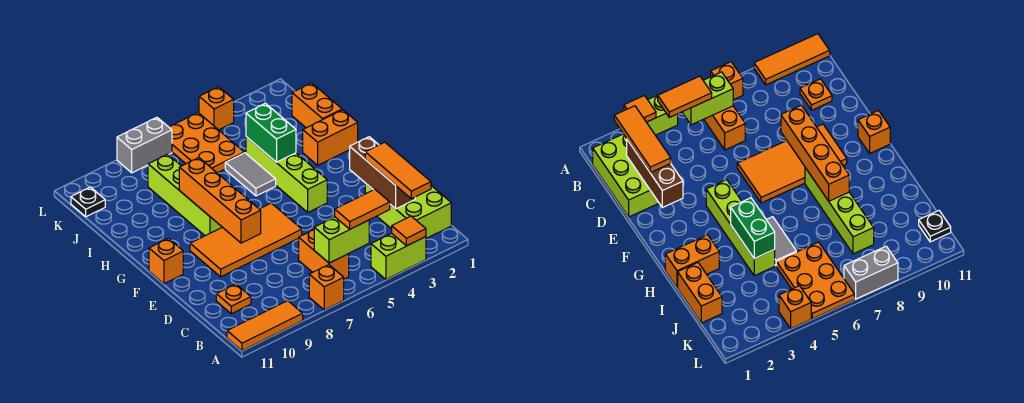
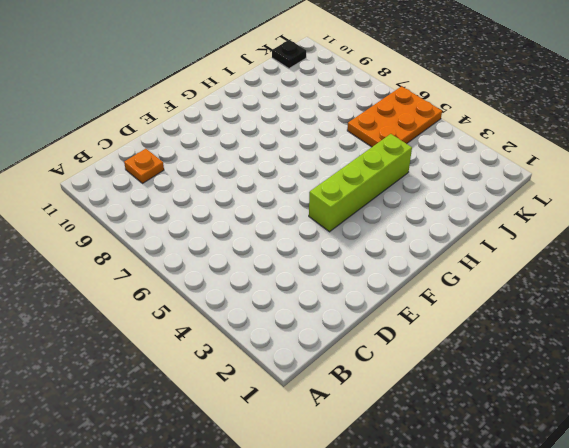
none -> lime 1x2 brick [371,234,426,279]
none -> orange 1x1 brick [309,265,344,310]
none -> orange 1x3 tile [227,301,303,351]

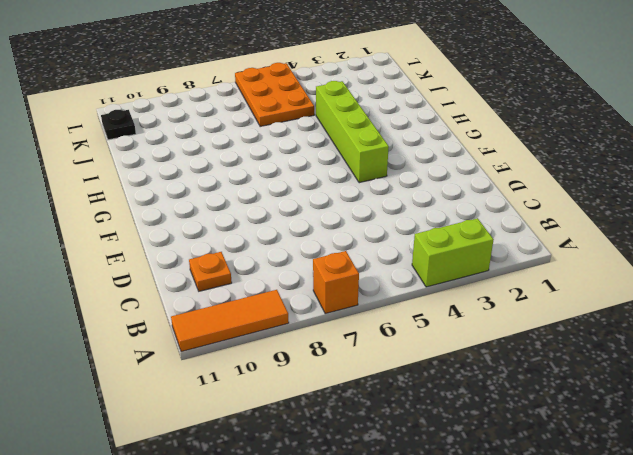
none -> lime 2x3 brick [365,183,451,238]
none -> orange 1x2 brick [299,230,349,279]
none -> orange 2x4 tile [190,203,302,277]

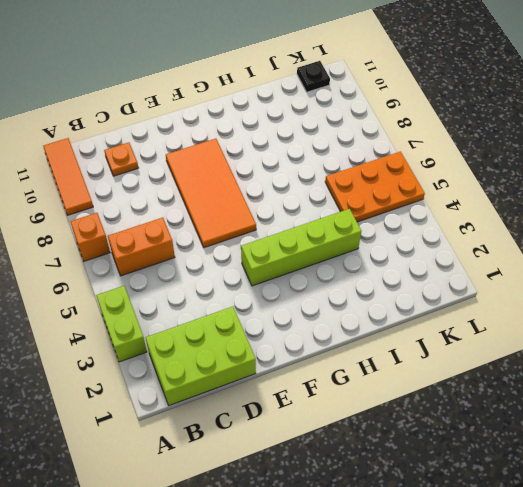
none -> orange 1x1 brick [149,238,183,284]
none -> lime 1x4 brick [148,154,222,236]
none -> orange 1x2 brick [303,110,358,165]

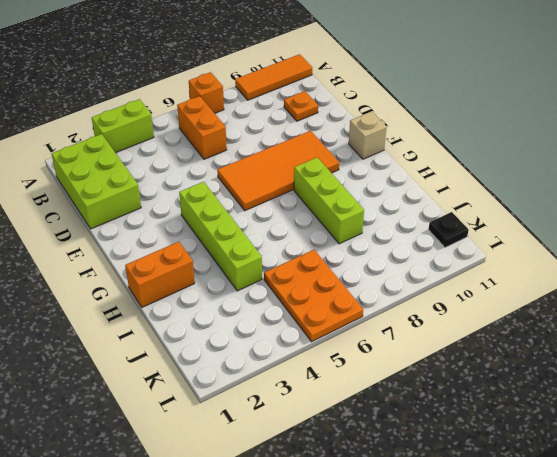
tan 1x1 brick [349,111,387,159] -> orange 1x1 brick [149,238,183,284]
lime 1x3 brick [294,157,364,244] -> lime 1x4 brick [148,154,222,236]
none -> grey 1x2 tile [225,153,276,196]
none -> orange 1x2 brick [292,83,342,128]
none -> orange 1x1 brick [199,87,234,130]

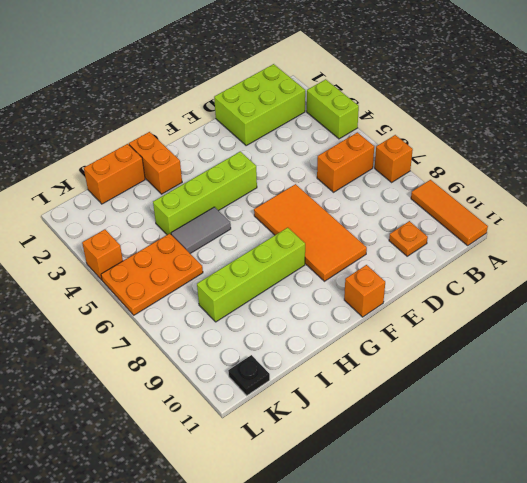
none -> grey 1x2 brick [117,117,172,173]
none -> orange 1x1 tile [392,216,426,246]
none -> lime 1x2 brick [314,217,369,263]

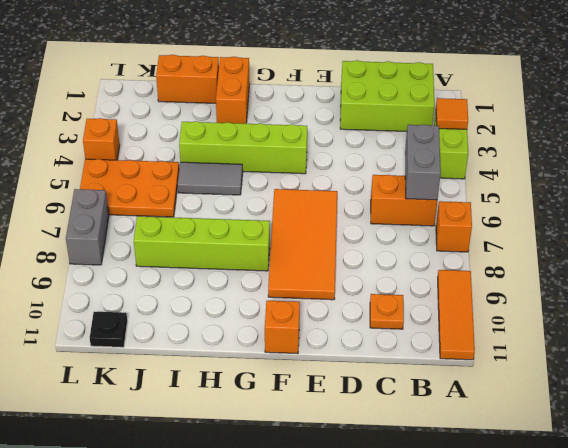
grey 1x2 brick [405,125,441,200] -> lime 1x2 brick [314,217,369,263]
none -> brown 1x3 brick [350,137,415,209]
none -> orange 1x4 brick [179,158,261,243]
none -> green 1x2 brick [246,104,296,162]

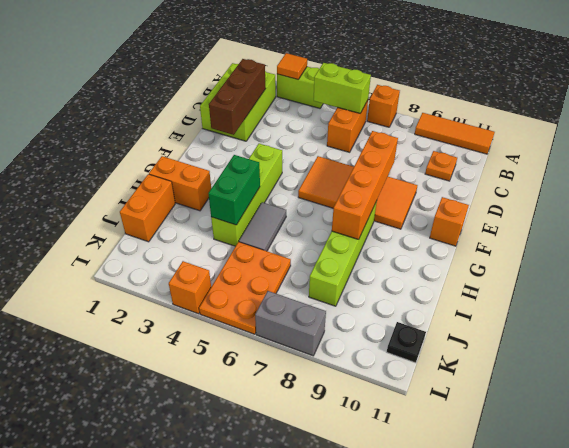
none -> orange 1x3 tile [365,142,431,199]
none -> orange 1x2 tile [335,189,390,229]

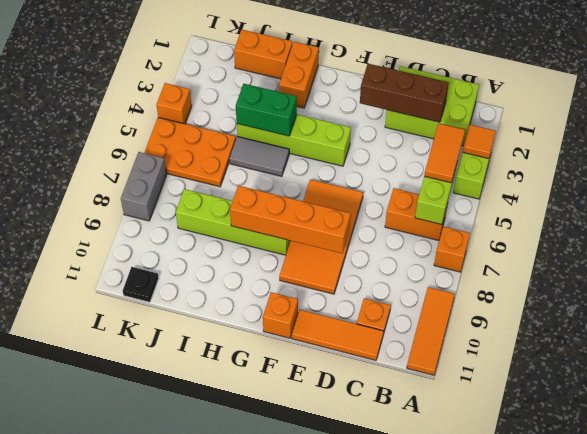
orange 1x3 tile [292,310,384,360] -> orange 1x3 tile moved to [365,142,431,199]

